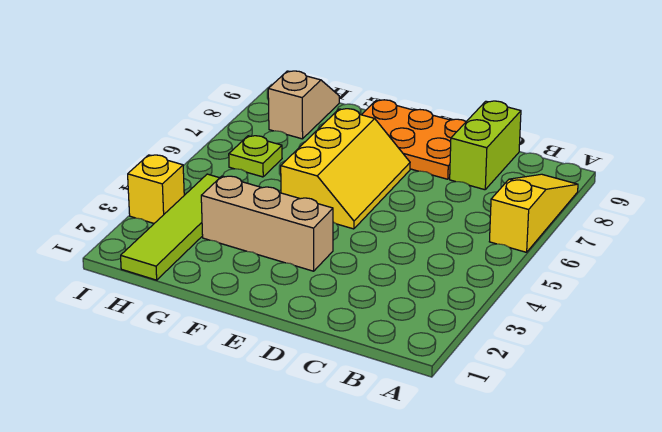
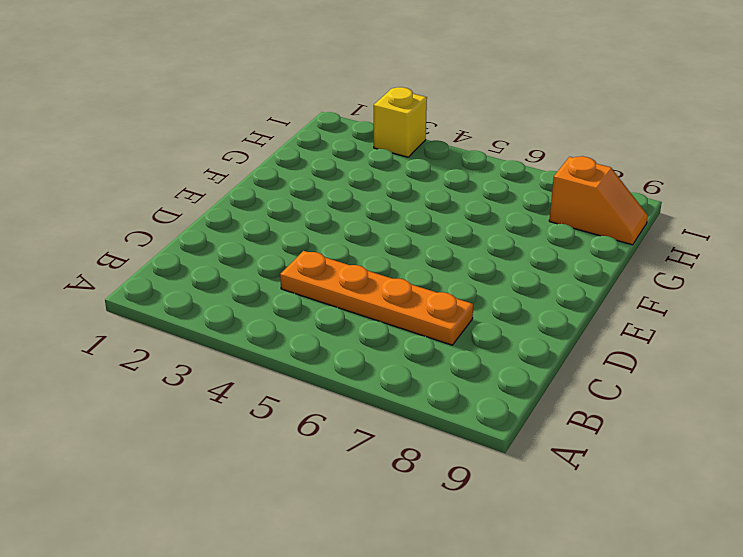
orange 1x4 plate [280,251,473,345] -> none
orange 1x2 slope [549,156,648,245] -> tan 1x2 slope [268,71,339,139]
none -> yellow 1x3 slope [489,174,578,252]
none -> lime 1x2 brick [450,101,521,190]

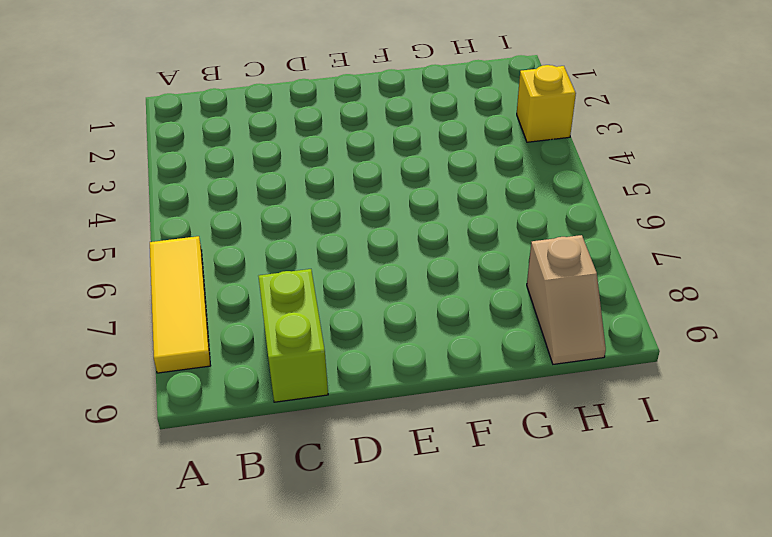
yellow 1x3 tile [150,236,210,373] -> yellow 1x3 slope [489,174,578,252]
none -> orange 2x3 plate [362,100,466,179]
none -> tan 1x3 brick [201,176,333,271]

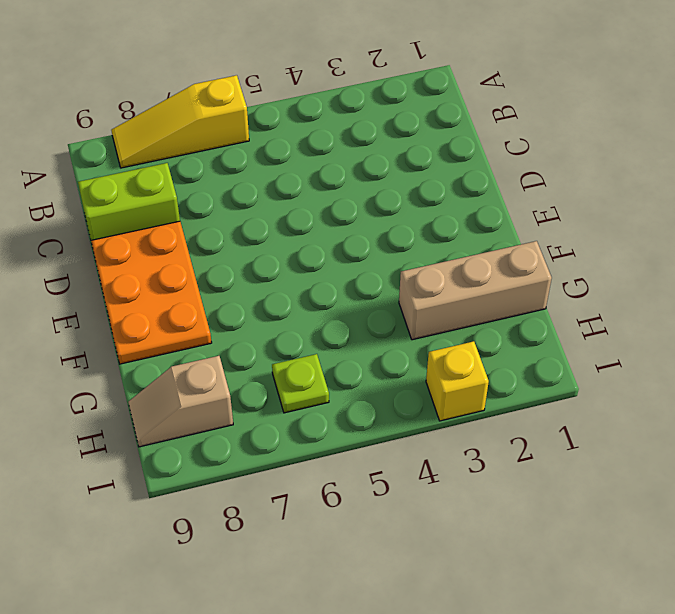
tan 1x3 brick [399,241,552,340] -> tan 1x3 brick turned to [201,176,333,271]
none -> yellow 2x3 slope [281,109,410,229]
none -> lime 1x4 tile [121,174,219,280]

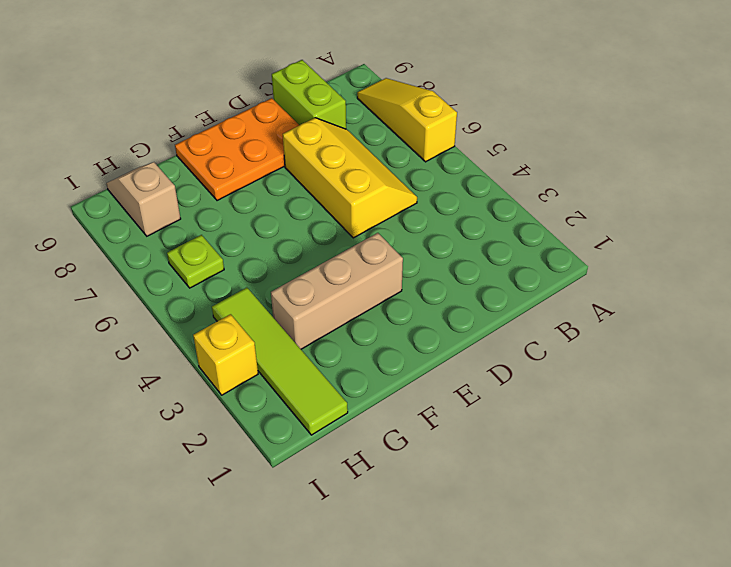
yellow 2x3 slope [283,118,417,238] -> yellow 2x3 slope moved to [281,109,410,229]

